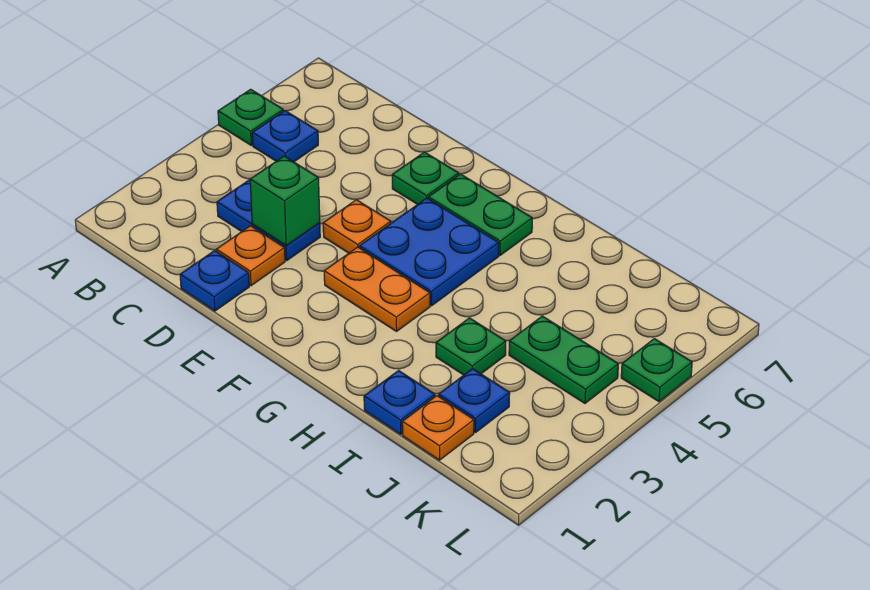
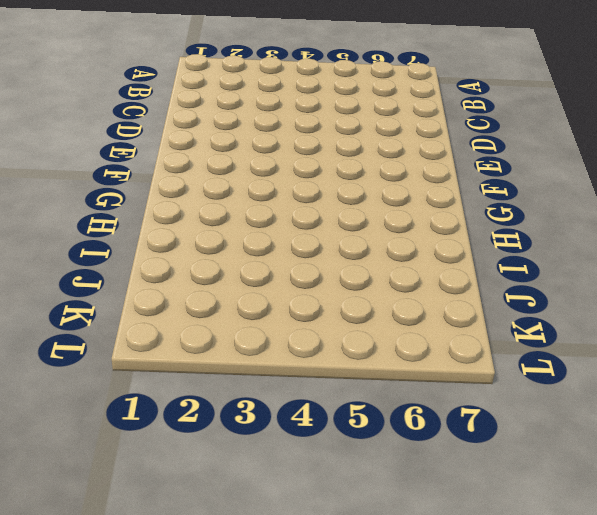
none -> green 1x1 plate [218,89,283,145]
none -> blue 1x1 plate [252,111,318,162]
none -> blue 1x2 plate [217,180,320,260]

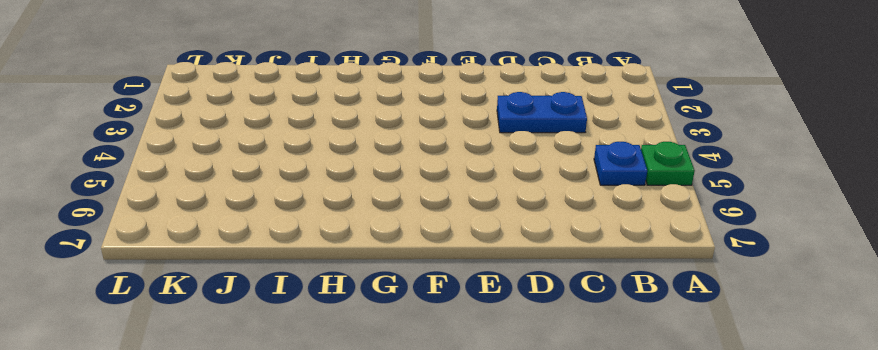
none -> blue 1x1 plate [180,251,249,311]
none -> orange 1x1 plate [216,226,285,286]
none -> orange 1x1 plate [323,200,391,253]

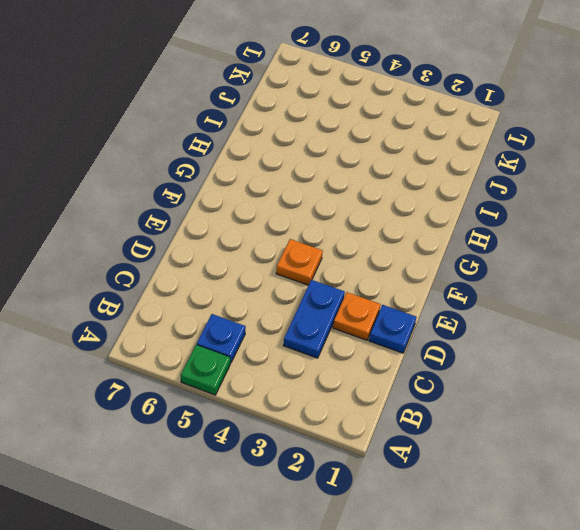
none -> green 1x1 plate [392,152,459,204]
none -> orange 1x2 plate [324,247,430,331]
none -> blue 2x2 plate [359,198,499,306]

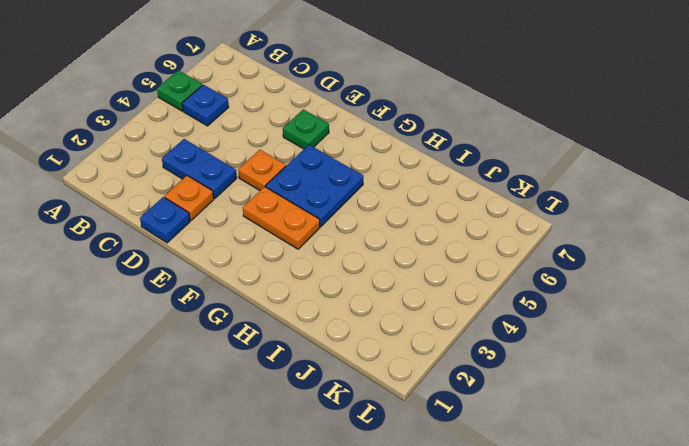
none -> green 1x2 plate [428,174,532,255]
none -> blue 1x1 plate [364,371,435,434]
none -> green 1x1 plate [436,318,506,375]

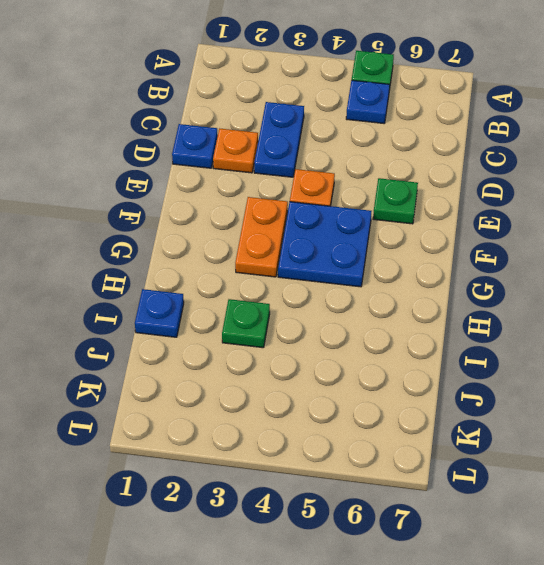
none -> green 1x2 plate [428,174,532,255]
none -> orange 1x1 plate [402,396,474,460]
none -> blue 1x1 plate [439,369,510,433]

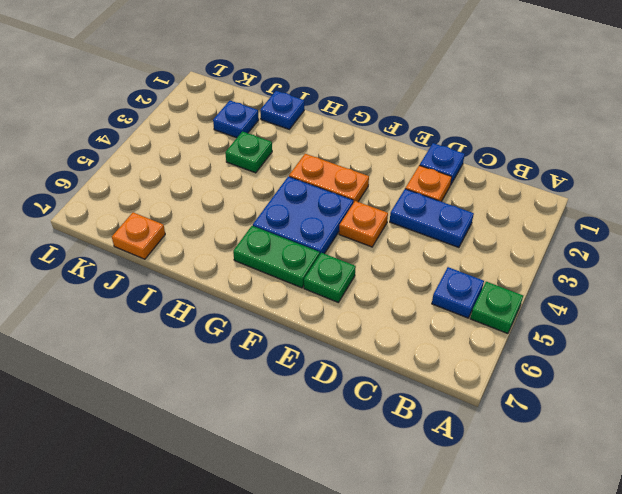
orange 1x1 plate [112,212,165,259] -> orange 1x1 plate moved to [402,396,474,460]
none -> green 1x2 plate [509,316,618,403]
none -> green 1x1 plate [621,339,692,402]
none -> green 1x1 brick [250,156,320,246]

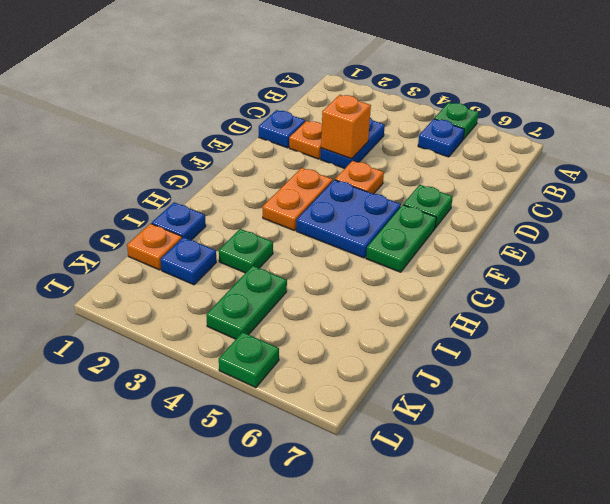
orange 1x1 brick [321,95,371,159] -> green 1x1 brick [250,156,320,246]

